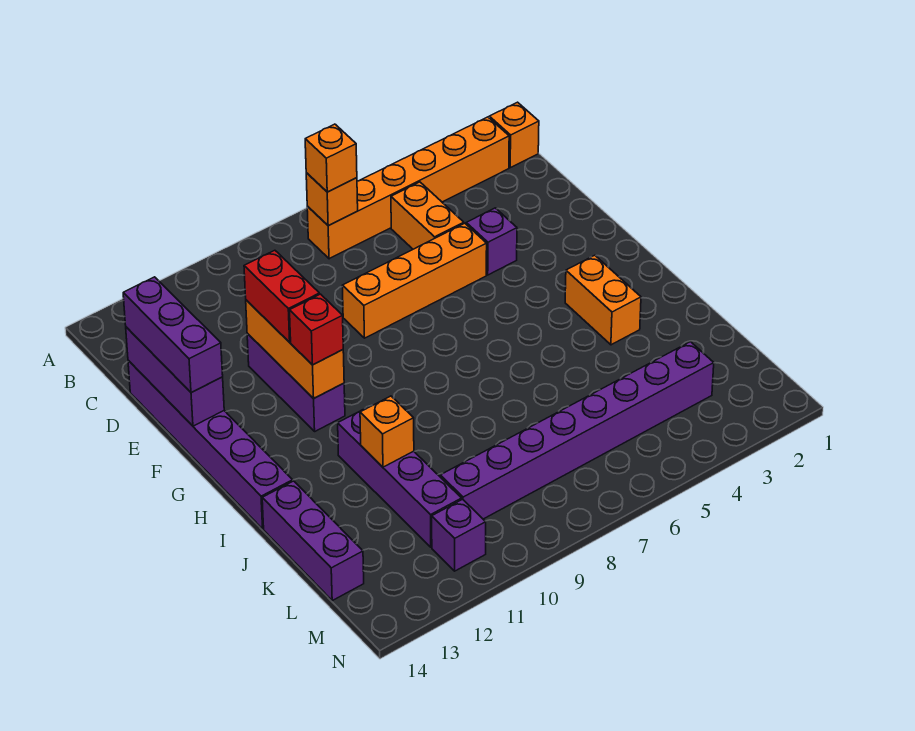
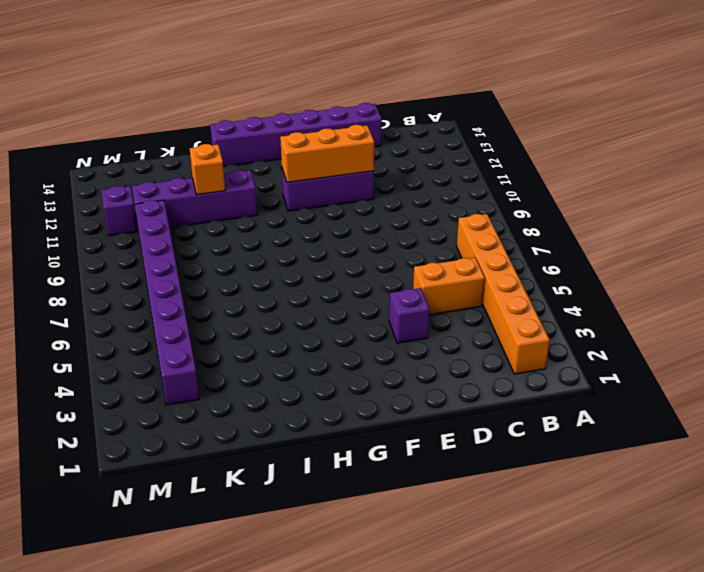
none -> orange 1x1 brick [489,102,539,168]
none -> orange 1x4 brick [342,223,487,338]
none -> orange 1x2 brick [565,255,641,345]

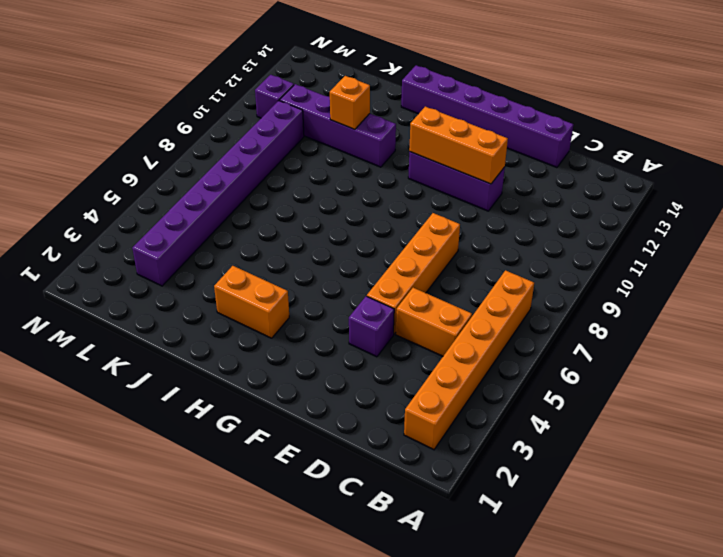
none -> orange 1x1 brick [489,102,539,168]
none -> purple 1x3 brick [262,481,364,601]
none -> orange 1x1 brick [306,173,358,226]

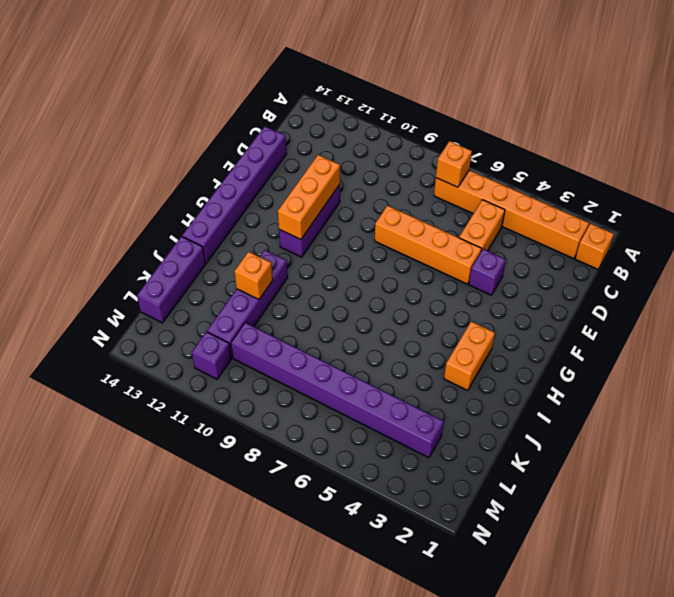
none -> purple 1x3 brick [126,327,224,426]
none -> orange 1x1 brick [305,124,357,192]
none -> purple 1x3 brick [123,277,223,393]

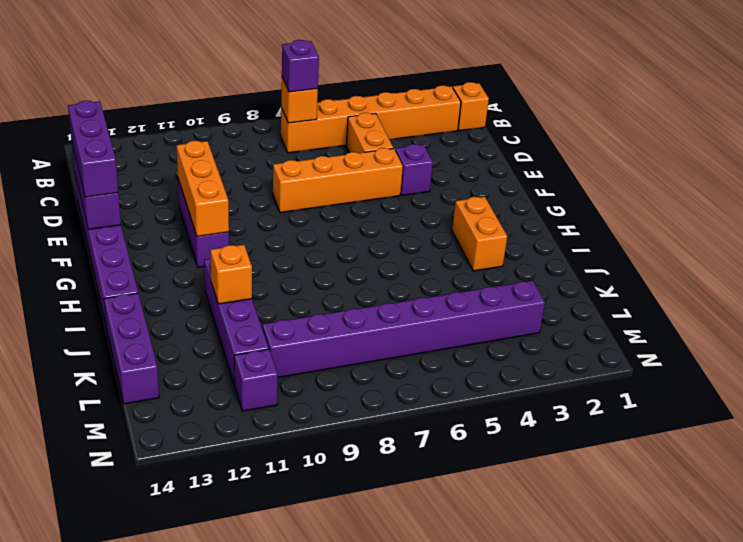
purple 1x1 brick [282,40,319,92] -> orange 1x1 brick [305,124,357,192]
none -> red 1x2 brick [244,250,319,342]
none -> red 1x1 brick [290,294,343,365]

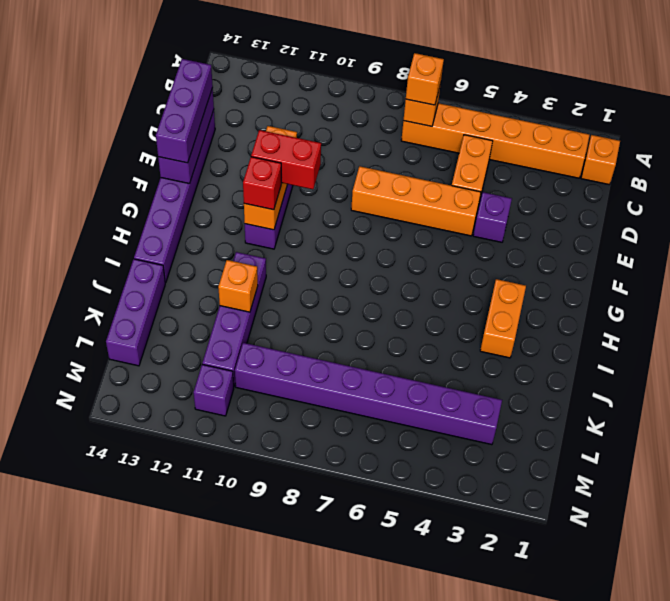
red 1x2 brick [251,130,321,189] -> red 1x2 brick turned to [244,250,319,342]

